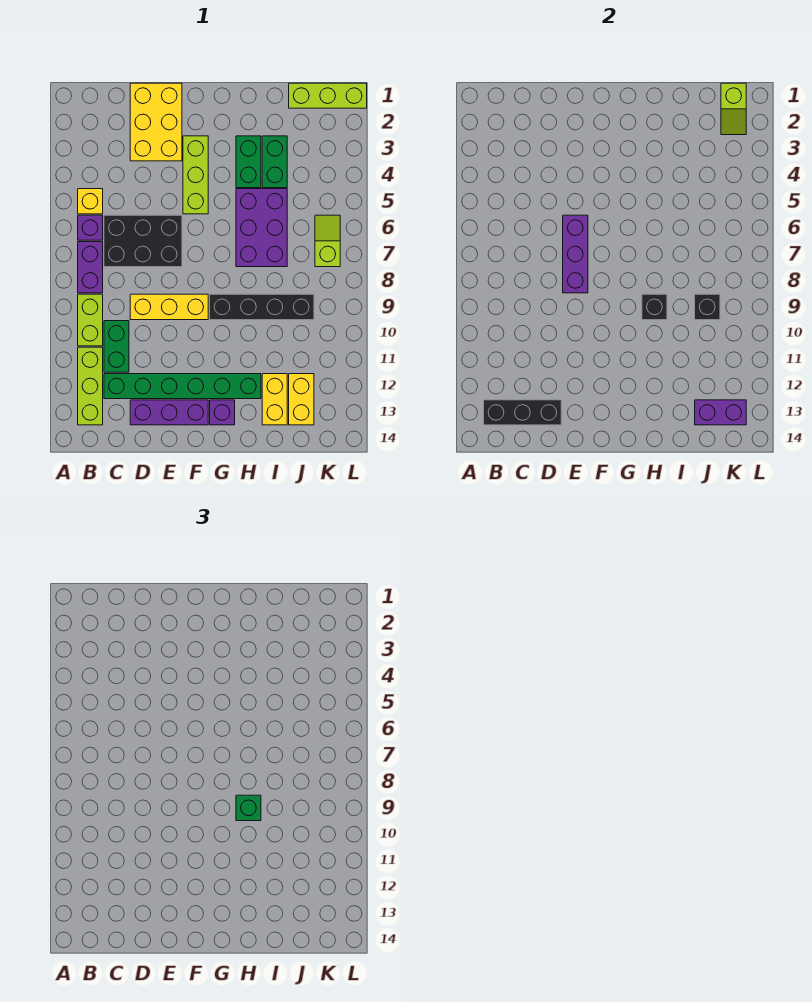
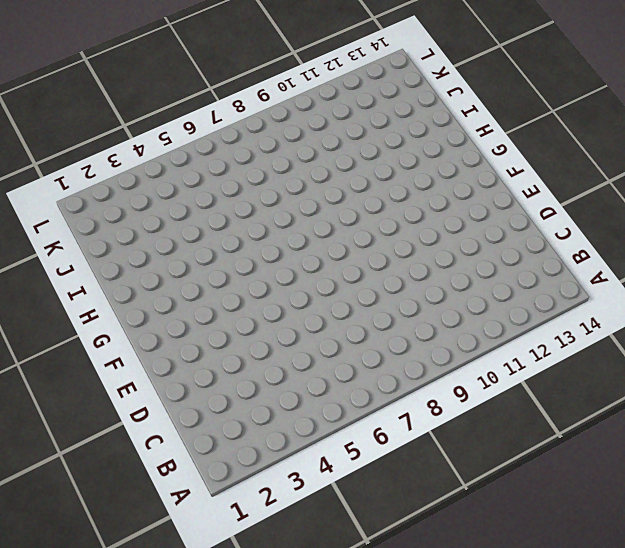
none -> yellow 1x1 brick [78,189,103,214]
none -> purple 1x1 brick [78,215,103,240]
none -> purple 1x2 brick [78,242,103,293]

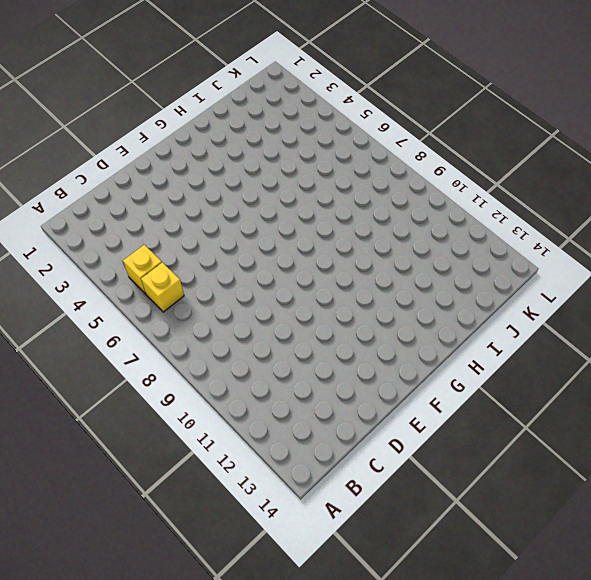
yellow 1x1 brick [141,262,184,312] -> purple 1x1 brick [78,215,103,240]
none -> purple 1x2 brick [78,242,103,293]
none -> lime 1x2 brick [78,294,103,346]
none -> lime 1x3 brick [78,347,103,425]

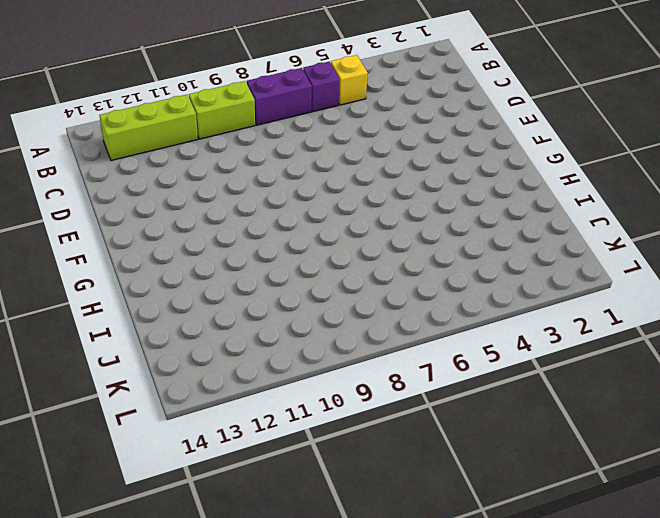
none -> black 2x3 brick [104,215,182,267]
none -> green 1x2 brick [104,321,129,372]
none -> green 1x6 brick [104,374,261,399]

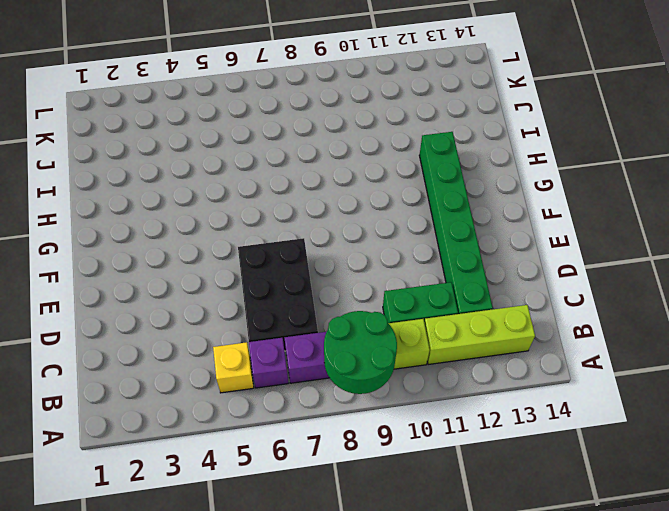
green 2x2 round brick [324,311,397,394] -> none
none -> yellow 2x3 brick [130,83,182,161]
none -> yellow 1x3 brick [130,294,208,320]
none -> purple 1x3 brick [130,400,208,425]

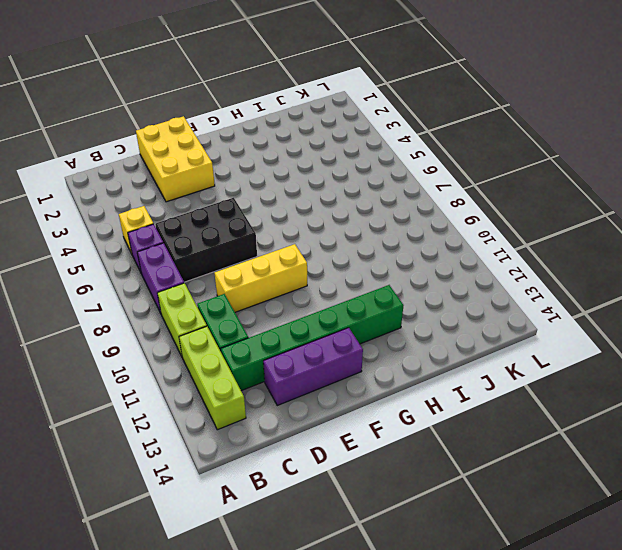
none -> lime 1x3 brick [183,136,208,214]
none -> black 1x4 brick [210,294,314,320]
none -> purple 1x1 brick [210,400,235,425]

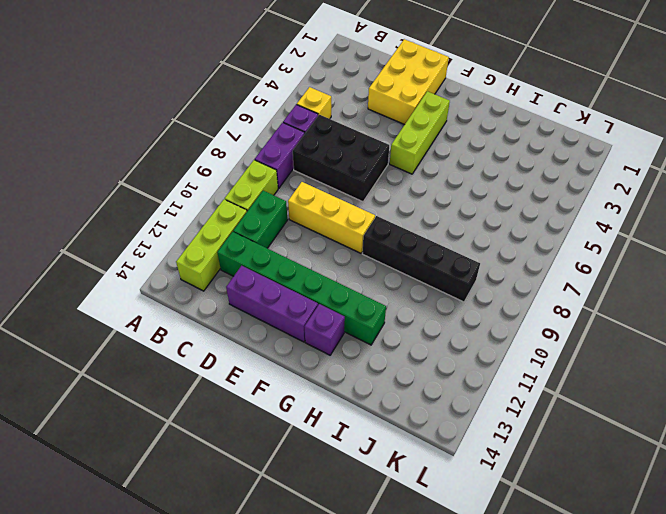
none -> green 1x2 brick [236,136,261,188]
none -> purple 2x3 brick [236,189,287,267]
none -> green 1x2 brick [262,136,287,188]

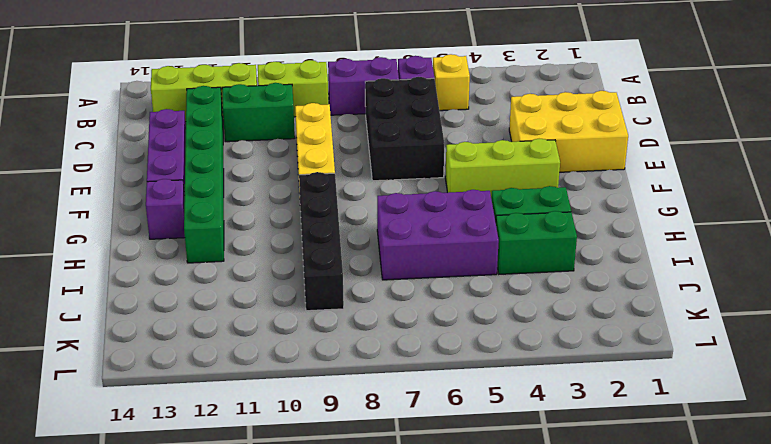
none -> yellow 1x2 brick [262,374,287,425]
none -> lime 1x3 brick [289,83,367,108]
none -> yellow 1x2 brick [289,374,314,425]

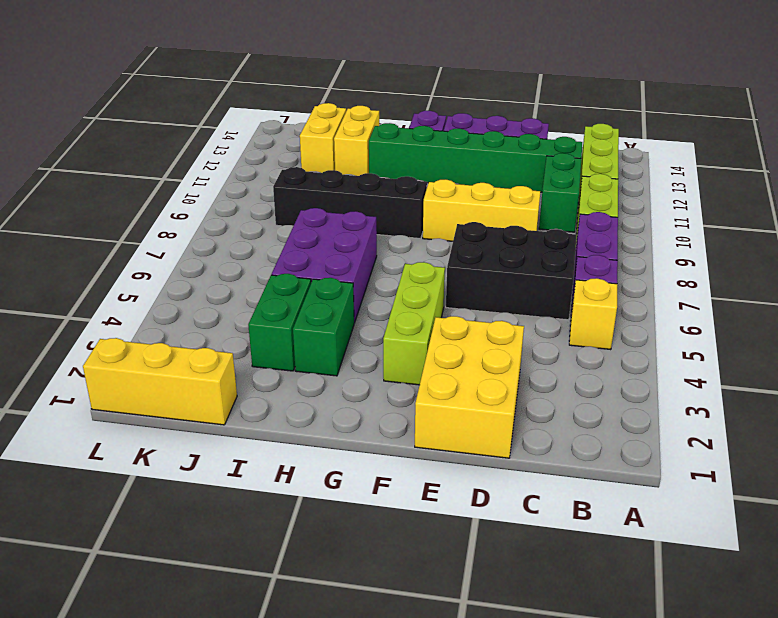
yellow 1x3 brick [83,338,237,425] -> lime 1x3 brick [289,83,367,108]
none -> lime 1x2 slope [315,215,340,267]
none -> black 1x3 brick [484,400,561,425]
none -> purple 1x3 brick [563,215,588,293]

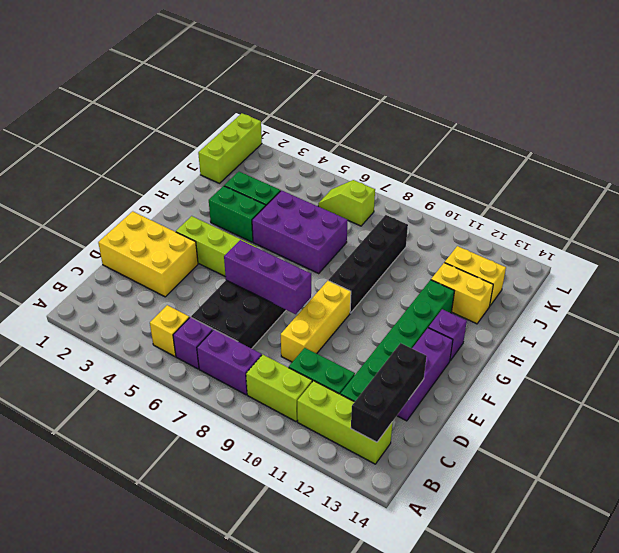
none -> black 1x1 brick [642,294,667,320]
none -> black 1x1 brick [695,294,720,320]
none -> purple 1x2 brick [695,400,746,425]

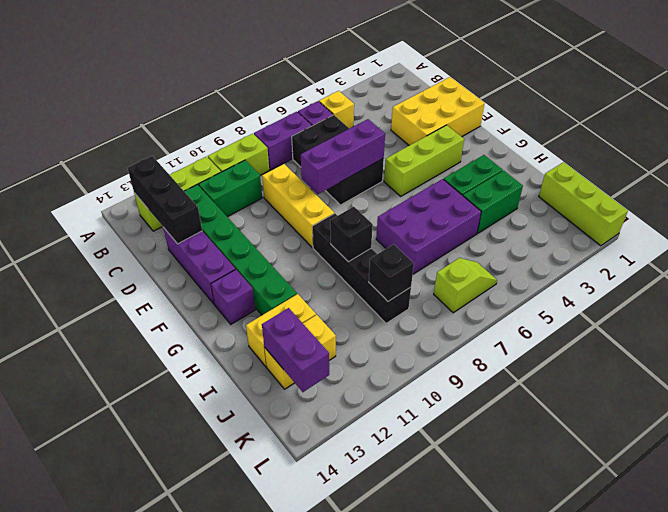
none -> lime 1x2 slope [721,83,746,135]
none -> green 1x1 brick [236,795,261,821]

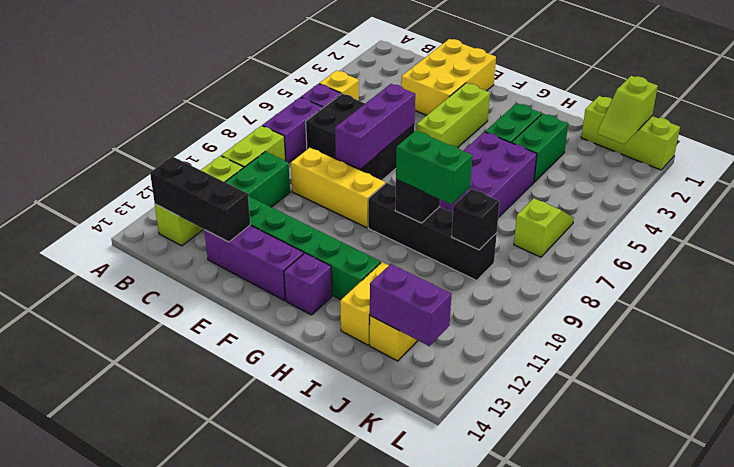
green 1x2 brick [396,131,472,204] -> green 1x1 brick [236,795,261,821]

